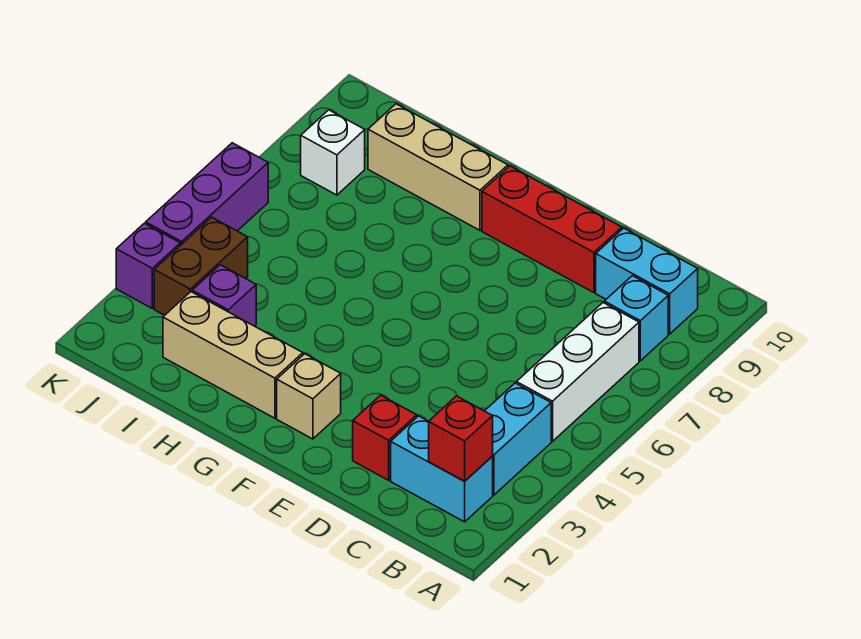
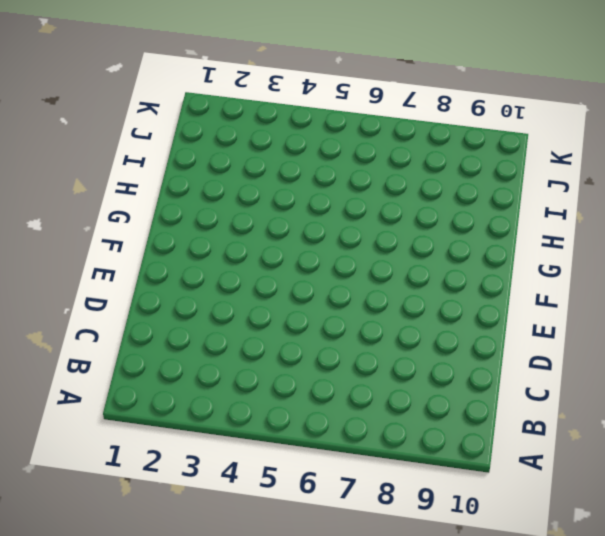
none -> cyan 1x2 brick [391,416,493,522]
none -> cyan 1x2 brick [485,383,551,495]
none -> white 1x3 brick [516,303,639,441]

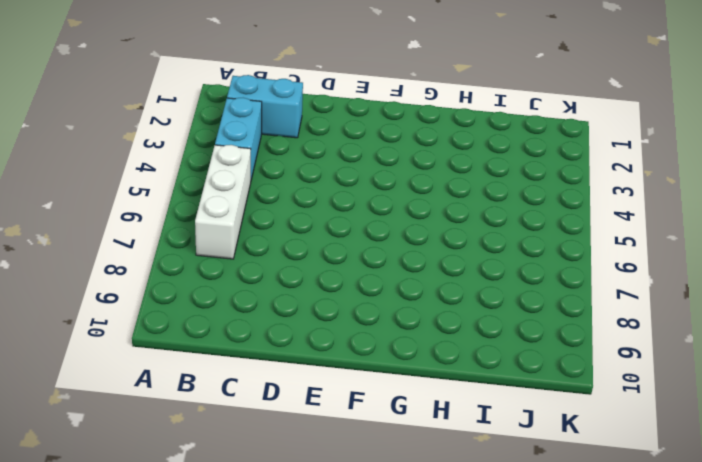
none -> cyan 1x1 brick [604,276,668,361]
none -> cyan 1x2 brick [596,228,698,334]
none -> red 1x1 brick [353,395,417,480]

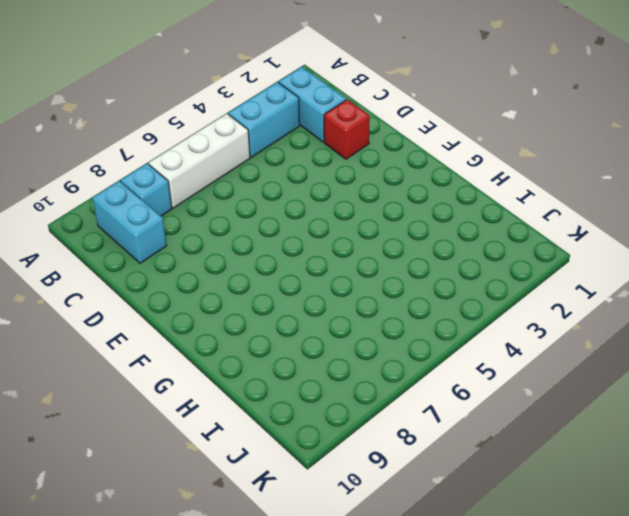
none -> red 1x3 brick [482,166,622,293]
none -> tan 1x1 brick [277,354,341,439]
none -> tan 1x3 brick [163,292,303,418]

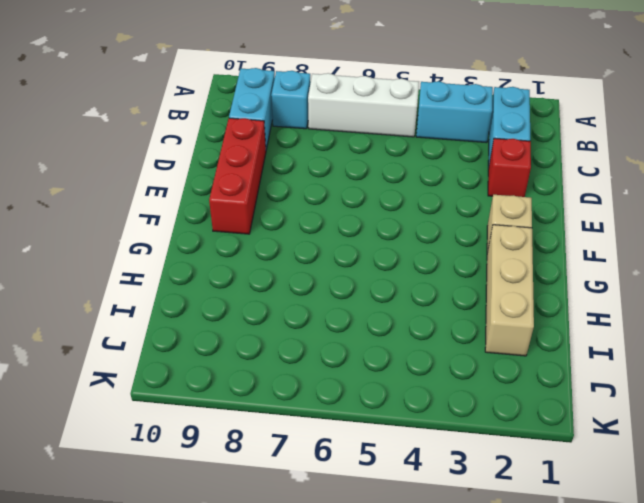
none -> tan 1x3 brick [368,104,508,230]
none -> purple 1x1 brick [192,265,256,326]
none -> brown 1x2 brick [154,217,248,315]

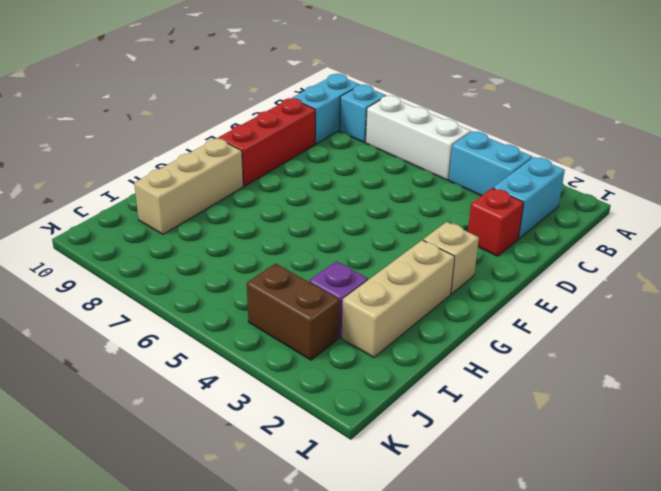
none -> white 1x1 brick [301,110,365,195]
none -> purple 1x1 brick [116,223,180,308]
none -> purple 1x3 brick [146,143,268,245]

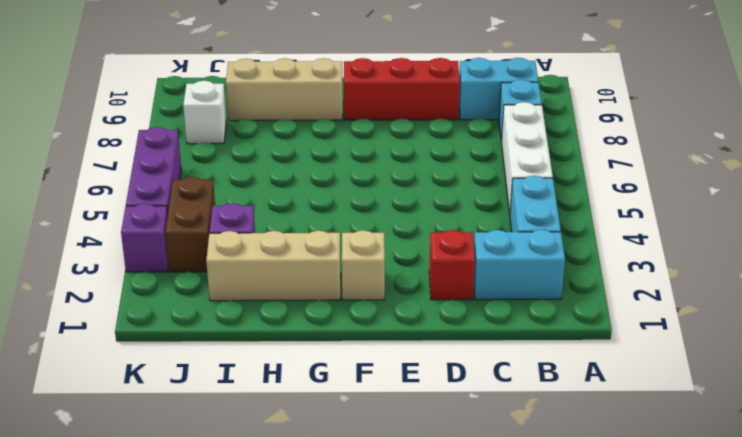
none -> red 1x1 brick [429,396,493,481]

